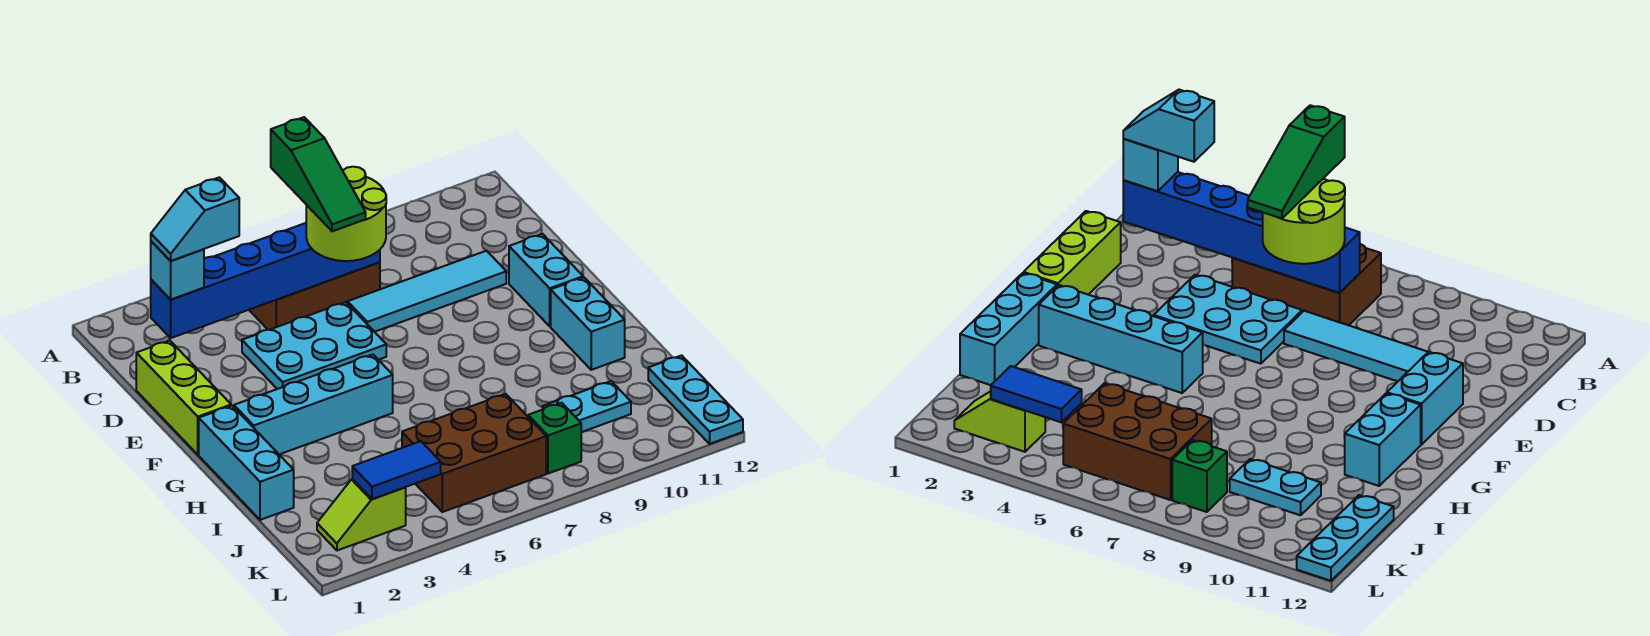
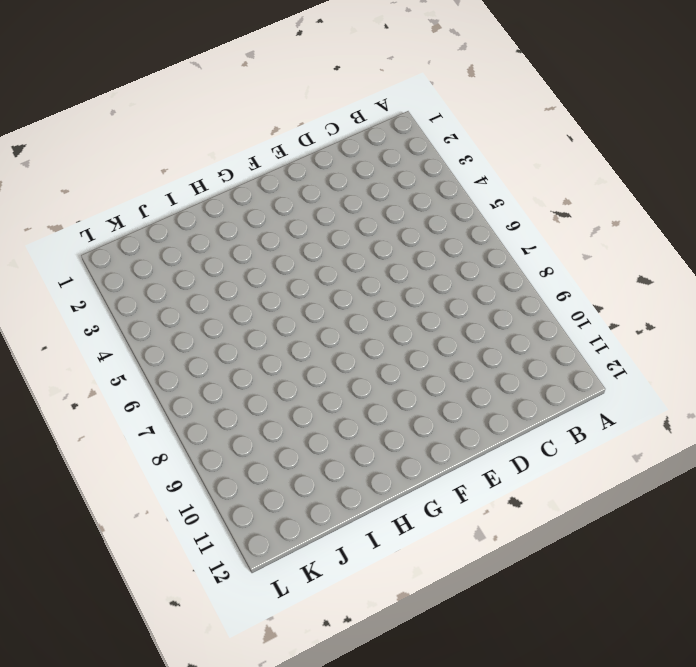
none -> brown 2x3 brick [249,262,380,330]
none -> lime 1x3 brick [136,341,231,455]
none -> cyan 2x3 plate [242,302,386,389]

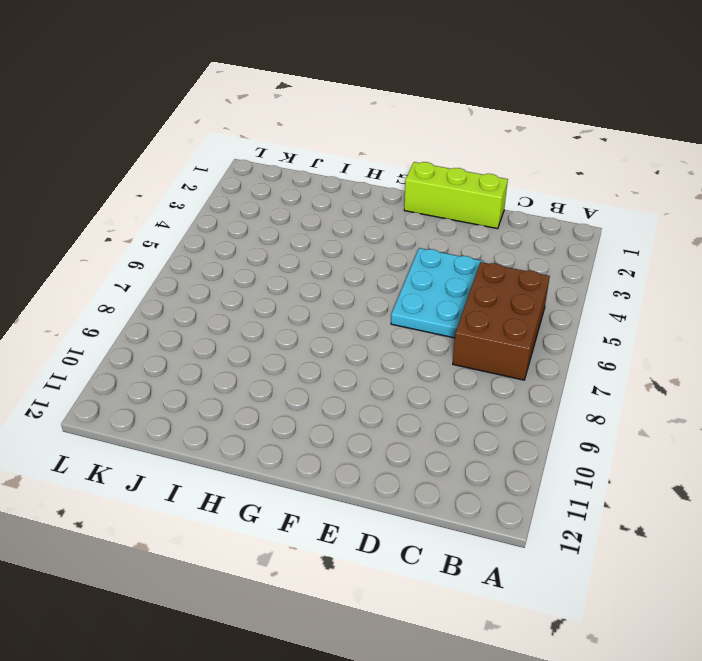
none -> cyan 1x4 tile [348,251,506,332]
none -> cyan 1x2 brick [509,234,583,326]
none -> cyan 1x3 brick [199,406,294,520]

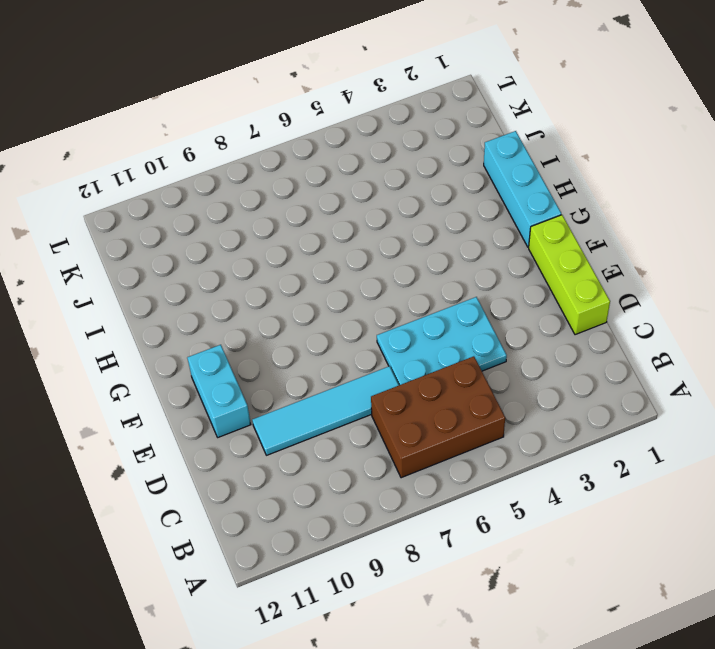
none -> cyan 1x4 brick [234,354,393,454]
none -> cyan 1x2 brick [551,277,625,370]
none -> brown 2x3 brick [402,394,546,512]

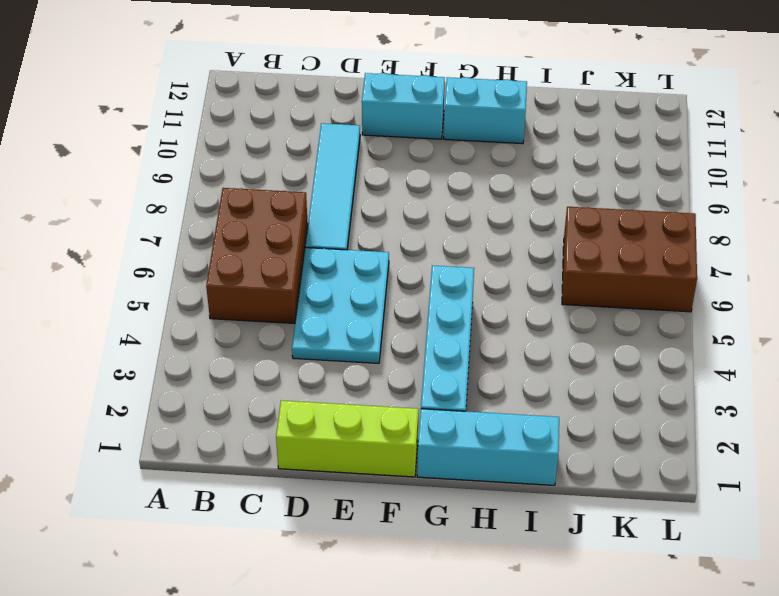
brown 2x3 brick [562,207,697,312] -> brown 2x3 brick turned to [402,394,546,512]
none -> cyan 1x2 plate [543,381,631,432]
none -> cyan 1x3 plate [648,355,743,444]
none -> lime 1x2 slope [317,479,406,550]

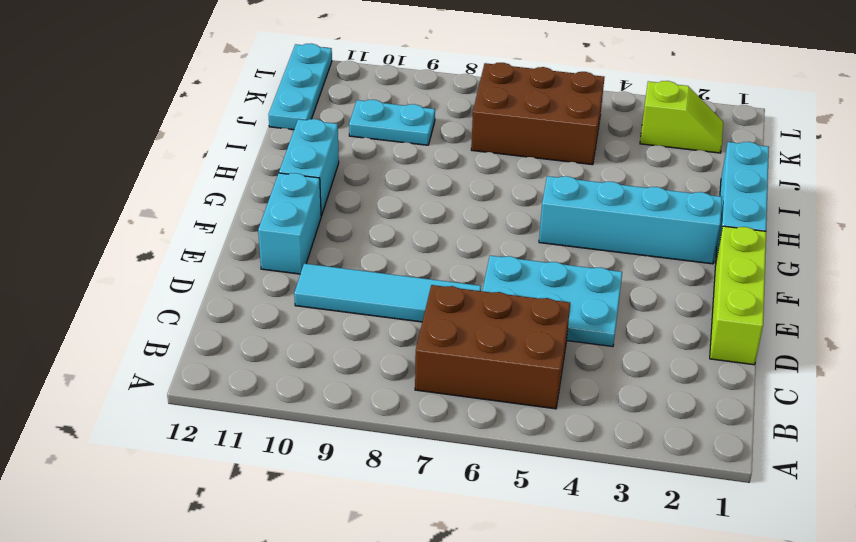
none -> green 1x1 brick [528,403,581,474]
none -> blue 1x6 brick [151,223,380,338]
none -> blue 1x2 tile [352,441,441,499]

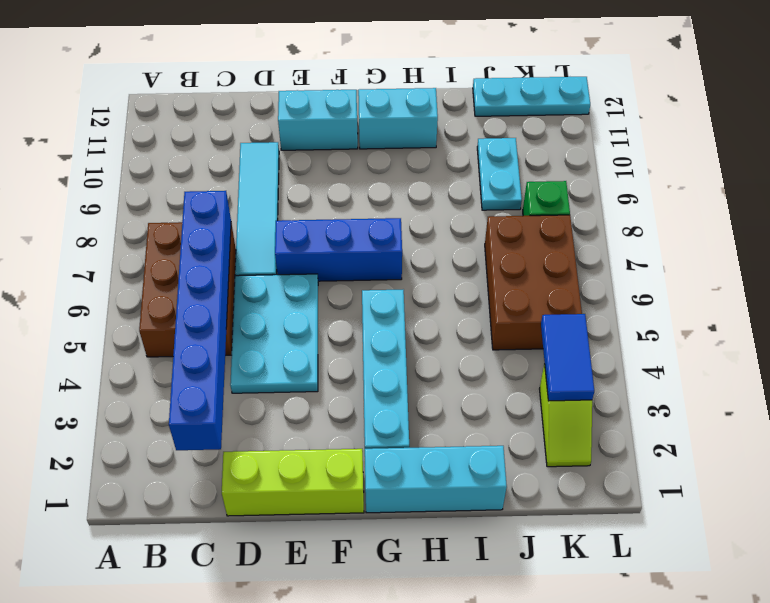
blue 1x3 brick [275,218,402,281] -> none
none -> cyan 1x1 brick [151,241,204,300]
none -> lime 2x2 round brick [306,167,386,261]
none -> green 1x3 slope [271,117,366,231]

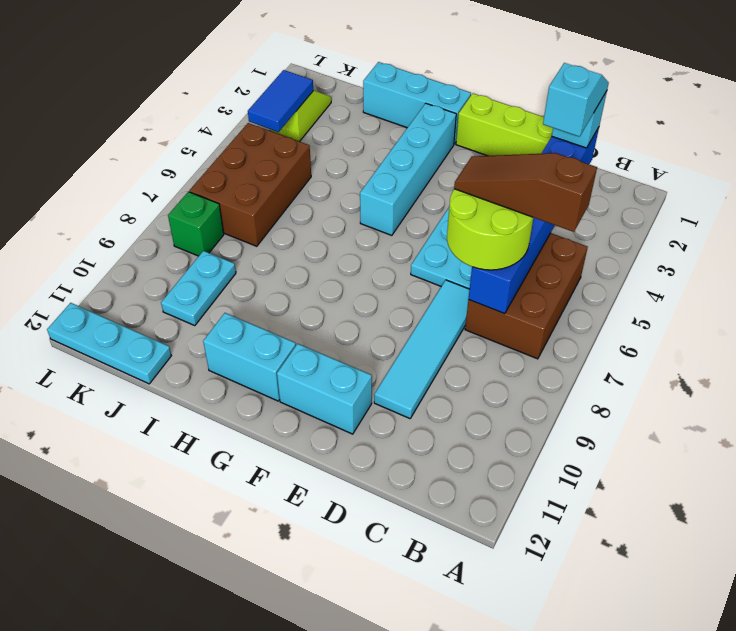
brown 1x3 slope [454,153,597,232] -> green 1x3 slope [271,117,366,231]

